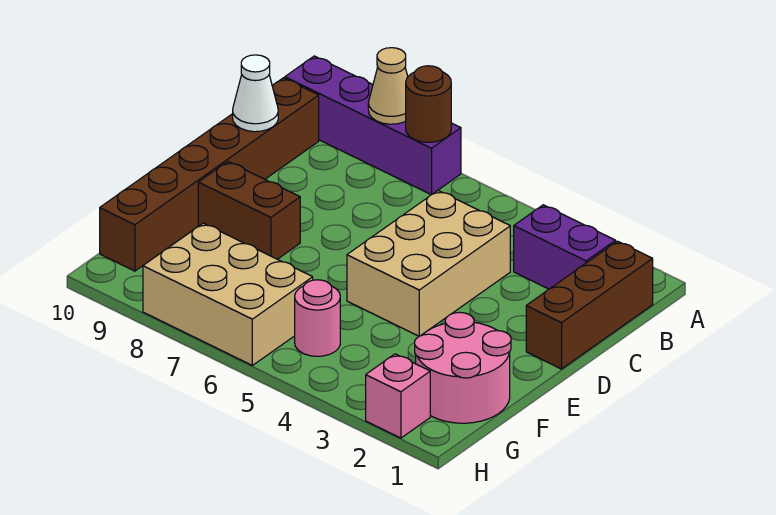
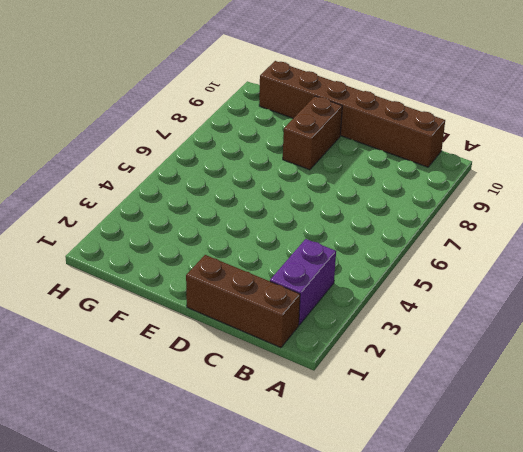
none -> purple 1x4 brick [285,56,461,195]
none -> tan 2x3 brick [347,191,510,336]
none -> pink 2x2 round brick [415,312,511,423]

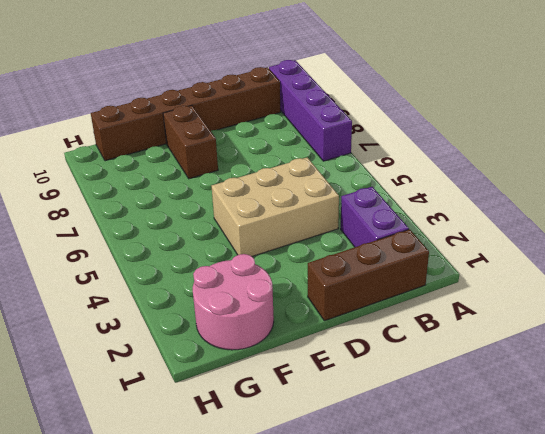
none -> pink 1x1 round brick [295,280,340,356]
none -> tan 2x3 brick [143,223,313,365]
none -> pink 1x1 brick [366,354,430,438]

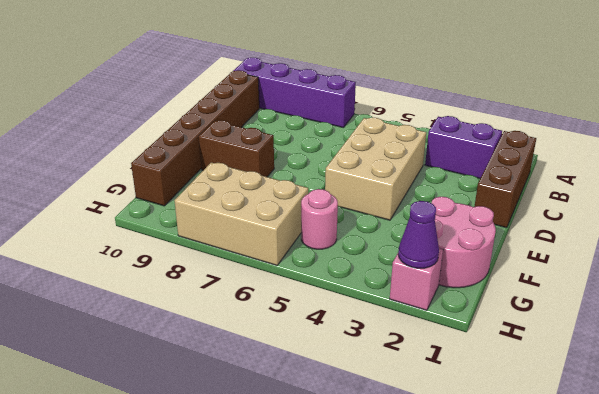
purple 1x1 cone [398,201,439,268] -> none
none -> brown 1x1 round brick [406,66,451,142]
none -> tan 1x1 cone [368,48,408,124]
none -> white 1x1 cone [233,55,278,132]

